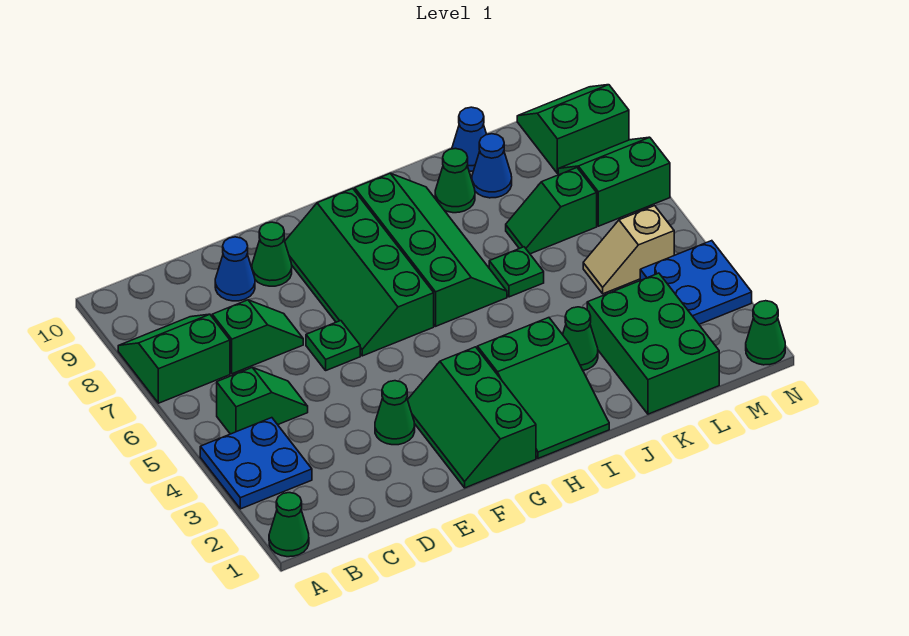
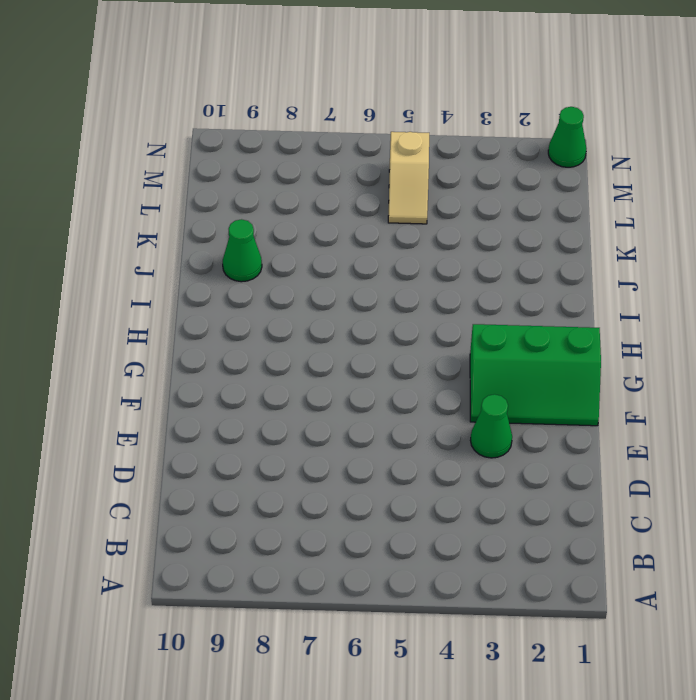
none -> green 1x1 cone [269,493,309,557]
none -> blue 2x2 plate [200,418,312,509]
none -> green 2x2 slope [118,314,230,403]

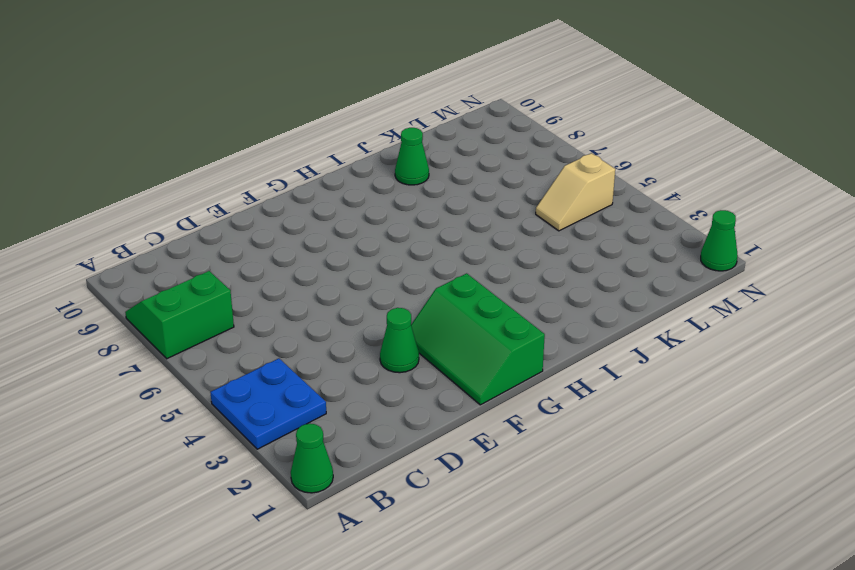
none -> green 1x2 slope [217,368,308,434]
none -> green 1x2 slope [212,300,303,374]
none -> blue 1x1 cone [215,237,255,301]

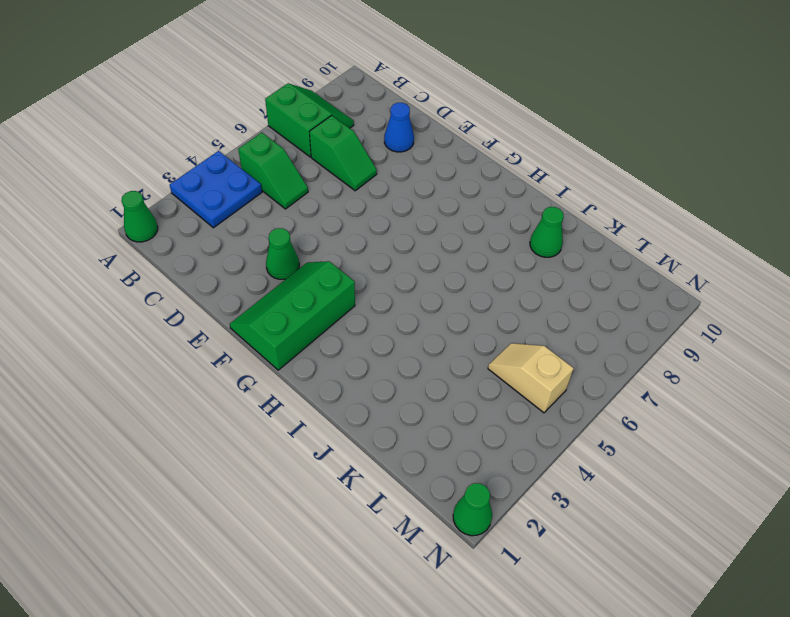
none -> green 1x1 plate [306,321,360,370]
none -> green 1x1 cone [252,222,292,286]
none -> green 2x4 slope [285,189,434,356]

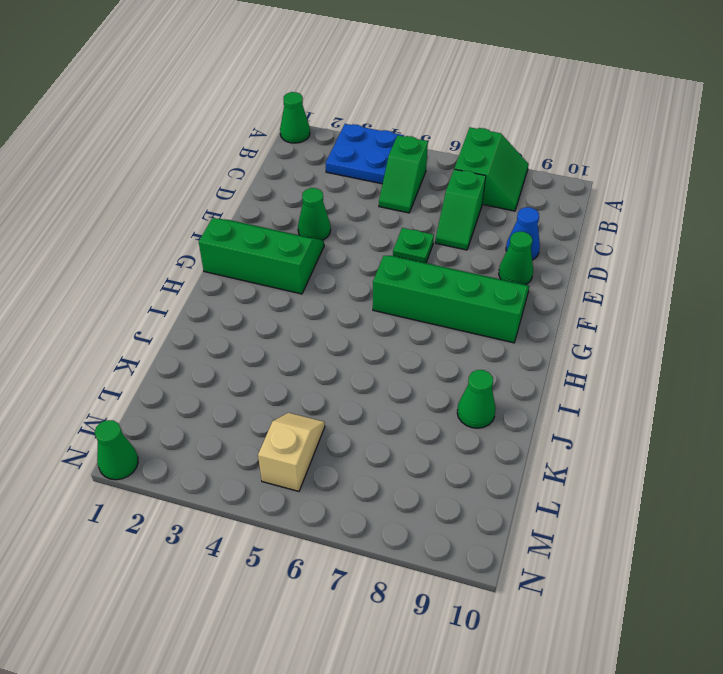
none -> green 2x3 slope [477,318,609,458]
none -> green 2x4 slope [355,173,507,326]
none -> green 1x1 cone [563,307,598,370]

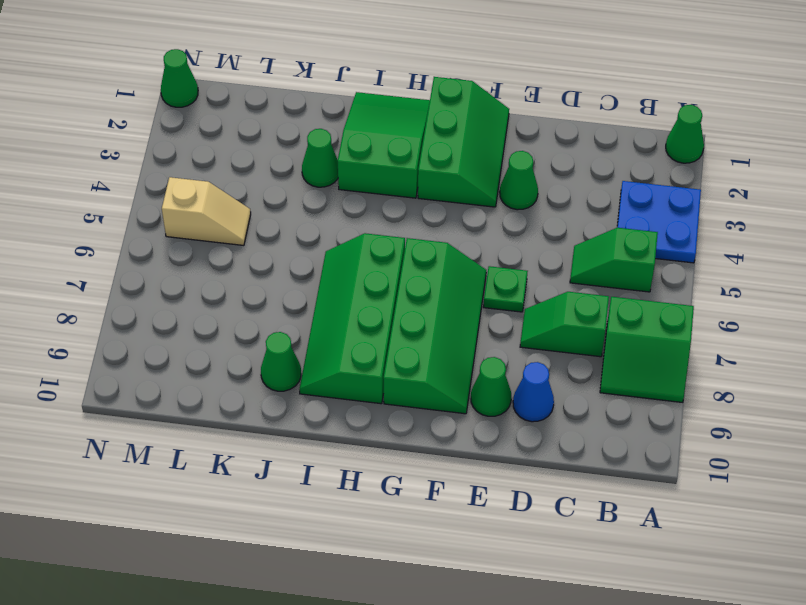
none -> green 1x1 plate [489,247,544,297]
none -> green 2x3 brick [587,273,719,414]
none -> green 1x2 slope [506,168,597,254]

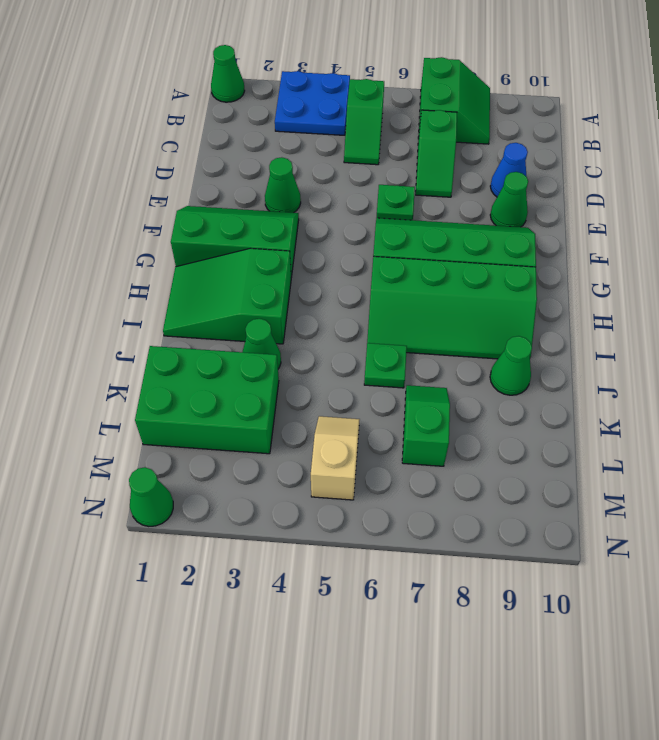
none -> blue 1x1 cone [472,134,512,198]
none -> blue 1x1 cone [452,107,487,171]
none -> blue 2x2 plate [640,241,752,324]

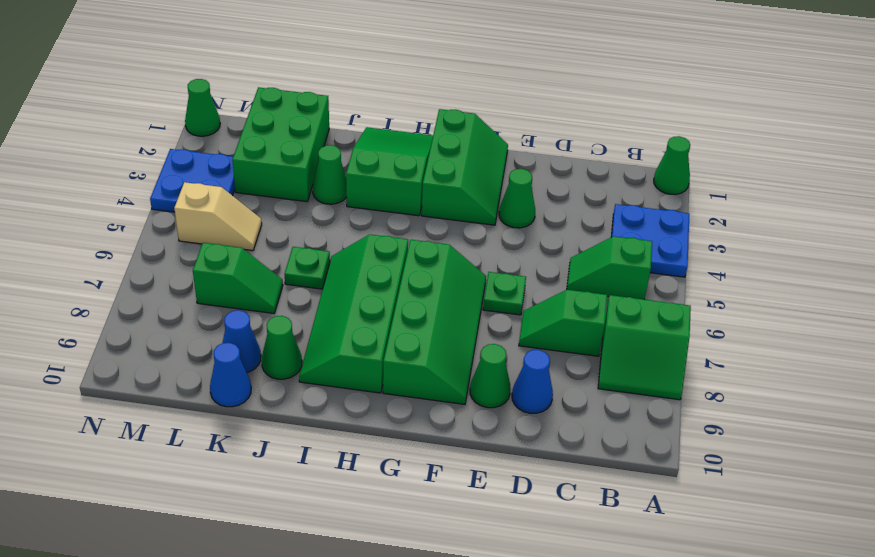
none -> green 2x2 slope [558,137,670,226]
none -> green 2x2 slope [517,85,629,173]

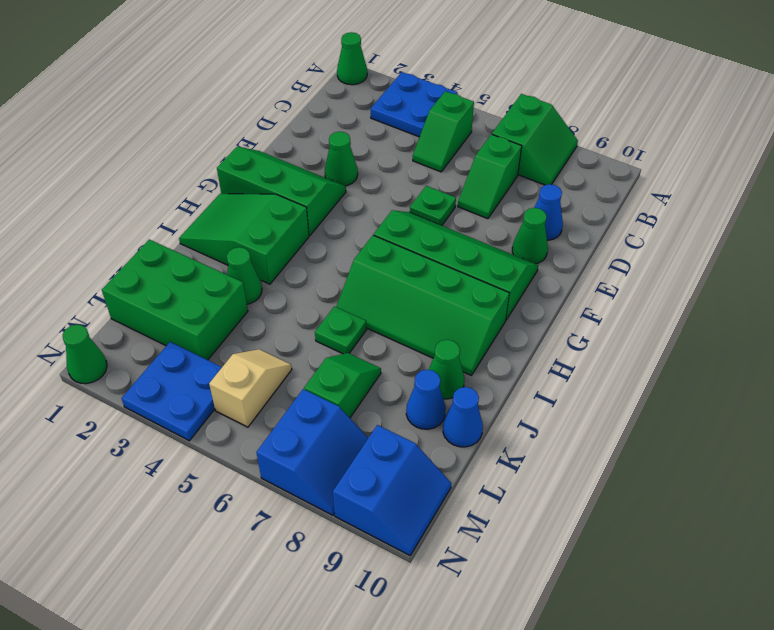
blue 2x2 slope [256,389,368,515] -> green 2x2 slope [558,137,670,226]
blue 2x2 slope [333,425,451,555] -> green 2x2 slope [517,85,629,173]

